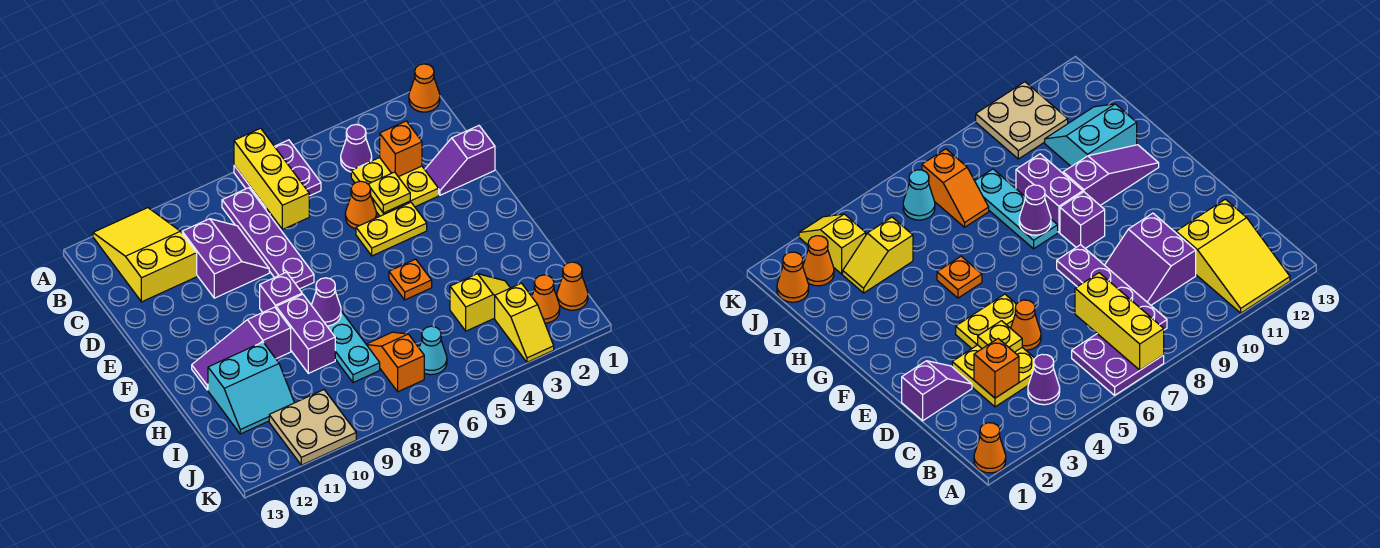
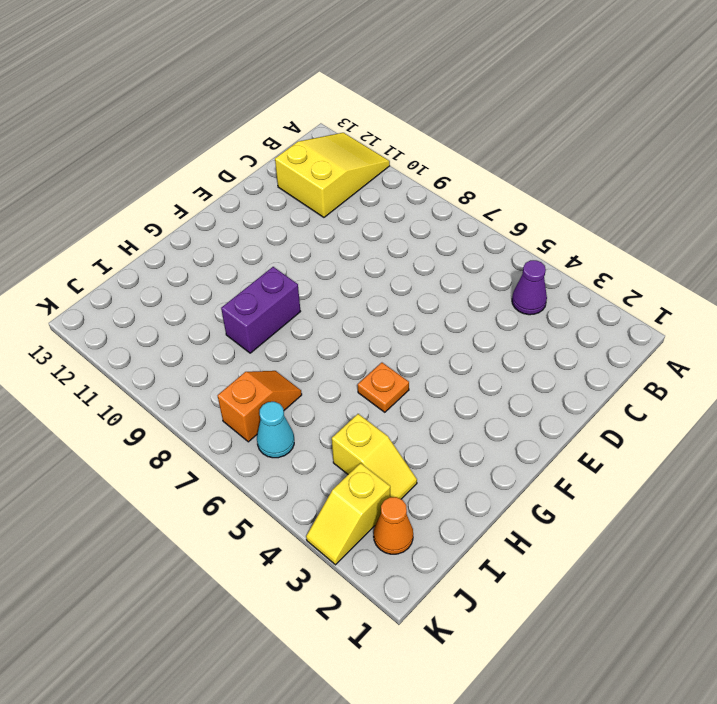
none -> orange 1x1 cone [409,64,440,112]
none -> purple 2x2 plate [234,140,321,214]
none -> purple 1x4 plate [222,188,314,289]

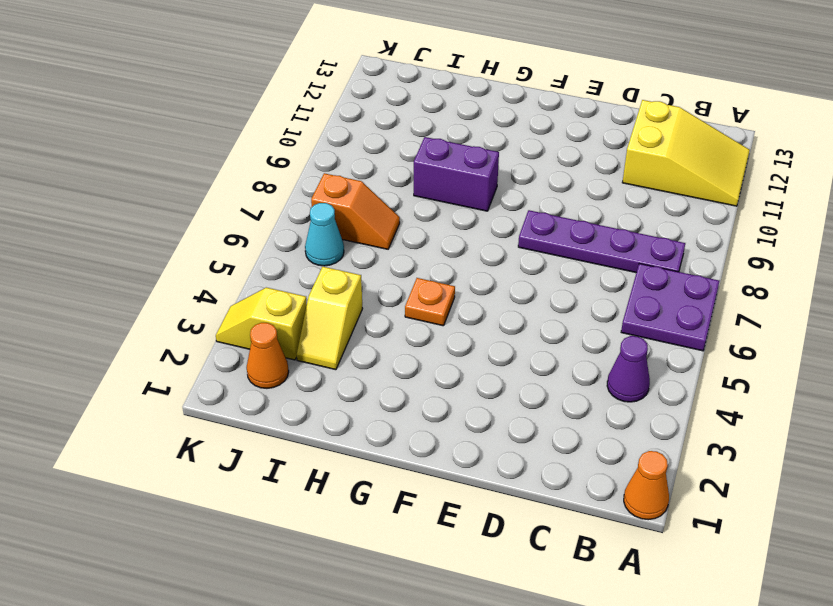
none -> yellow 2x2 plate [351,158,439,216]
none -> purple 2x2 slope [182,219,269,298]
none -> purple 1x2 slope [425,126,495,195]

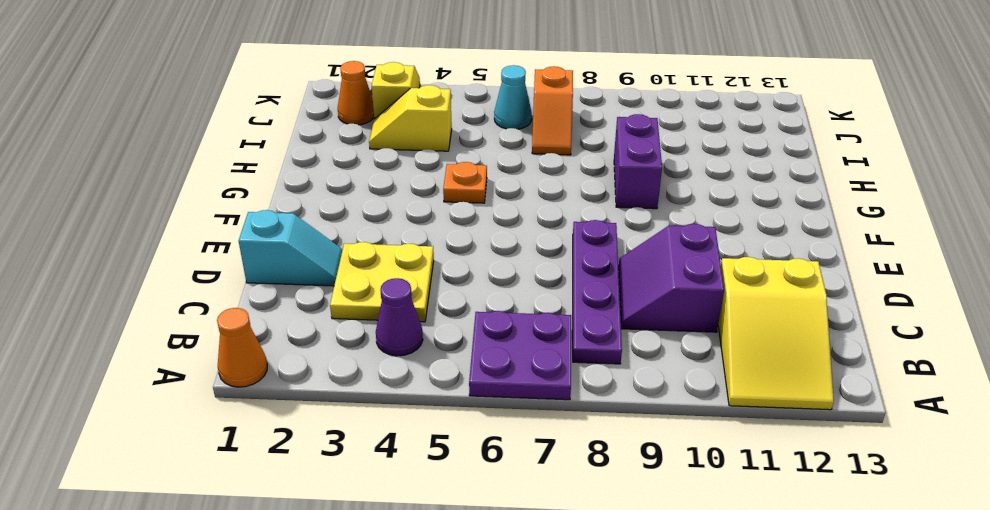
cyan 1x2 slope [239,210,342,286] -> purple 1x2 slope [425,126,495,195]
none -> orange 1x1 cone [345,181,376,229]
none -> yellow 1x2 plate [356,202,427,256]
none -> purple 1x1 brick [260,272,302,312]

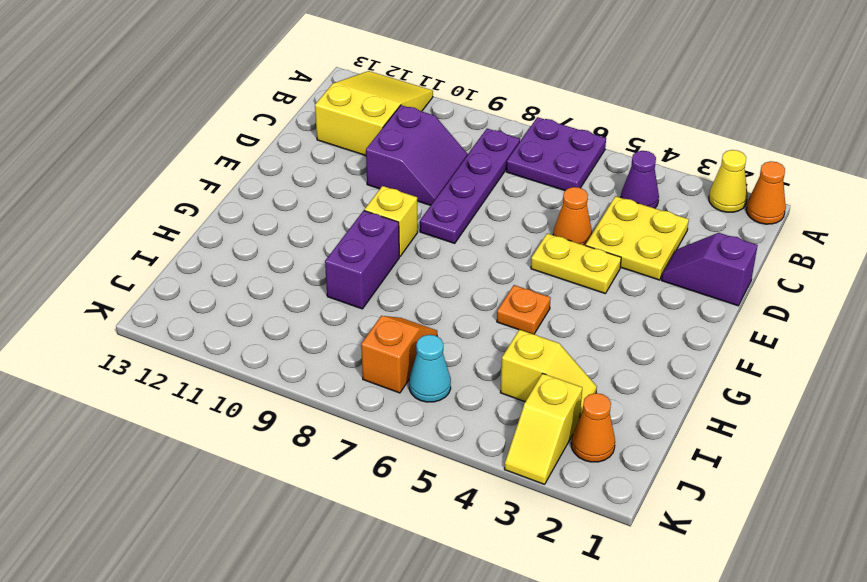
yellow 1x1 cone [709,150,748,212] -> none
yellow 1x1 brick [364,186,418,256] -> purple 1x1 brick [260,272,302,312]
none -> cyan 1x3 plate [327,311,380,383]
none -> purple 1x3 slope [192,307,291,390]
none -> cyan 2x2 slope [208,342,294,434]

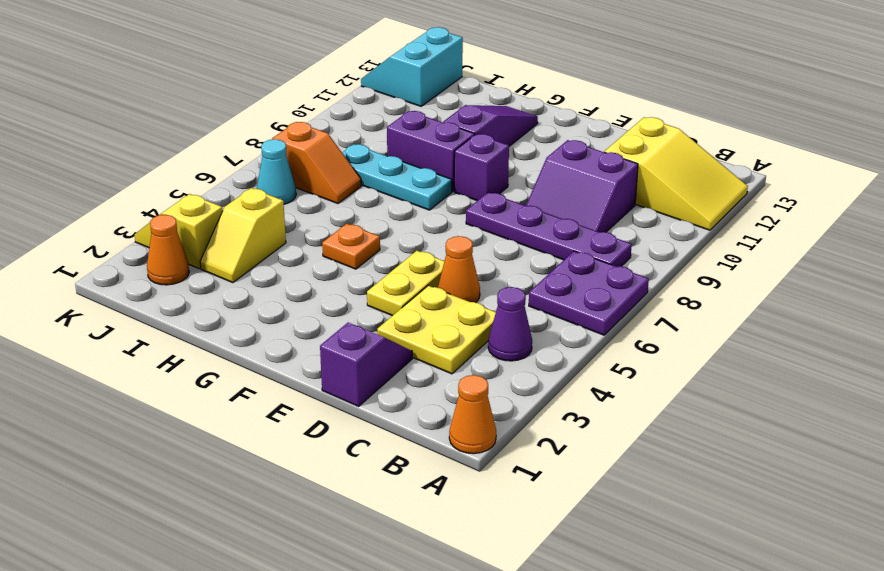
cyan 2x2 slope [361,27,463,106] -> cyan 2x2 slope moved to [208,342,294,434]
none -> orange 1x1 cone [557,262,588,310]
none -> tan 2x2 plate [269,390,356,465]
none -> yellow 1x3 brick [234,128,309,229]

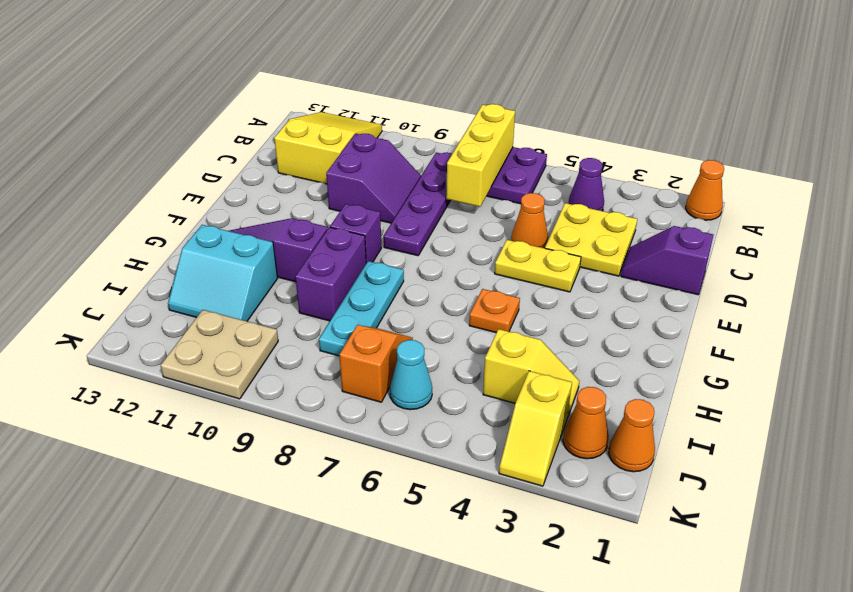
none -> orange 1x1 brick [380,121,422,177]
none -> yellow 1x1 plate [369,172,410,213]
none -> purple 1x1 cone [312,278,341,326]

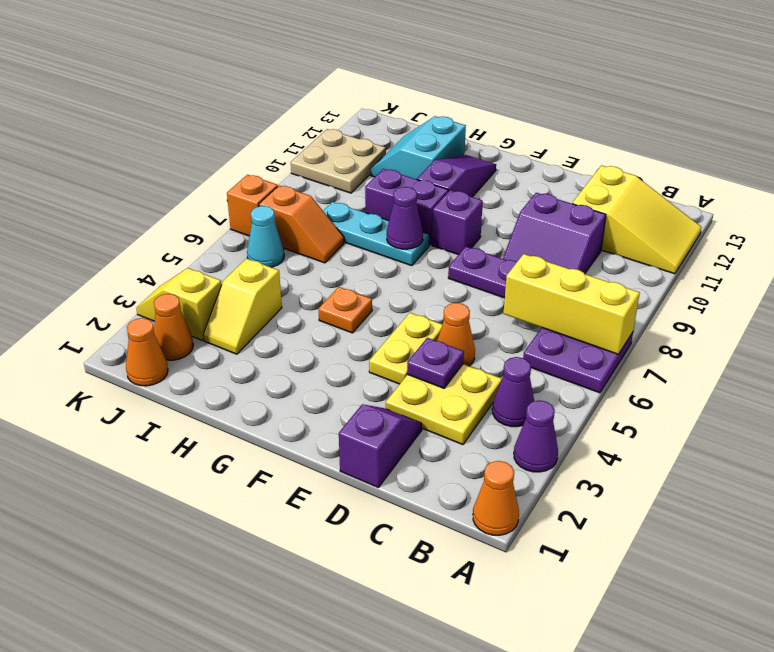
purple 1x1 cone [514,400,558,472] -> none
purple 1x1 plate [407,338,464,388] -> yellow 1x1 plate [369,172,410,213]
orange 1x1 brick [227,175,278,236] -> orange 1x1 brick moved to [380,121,422,177]

